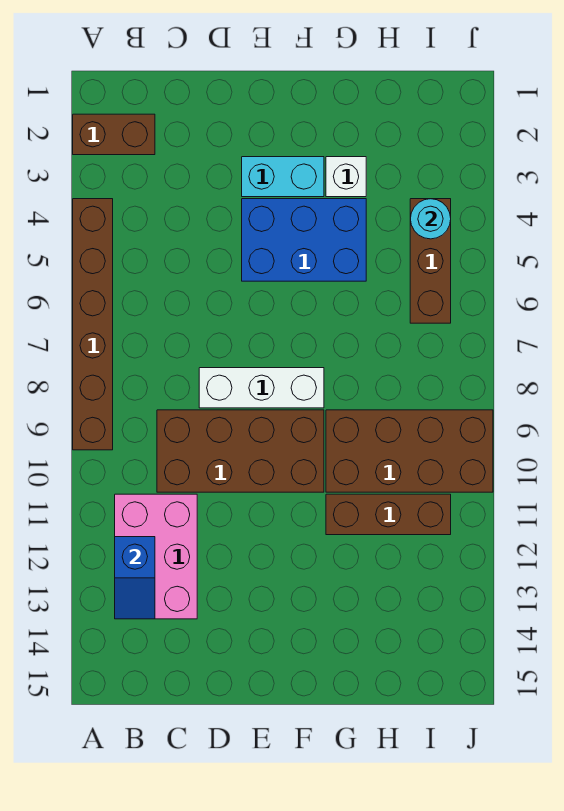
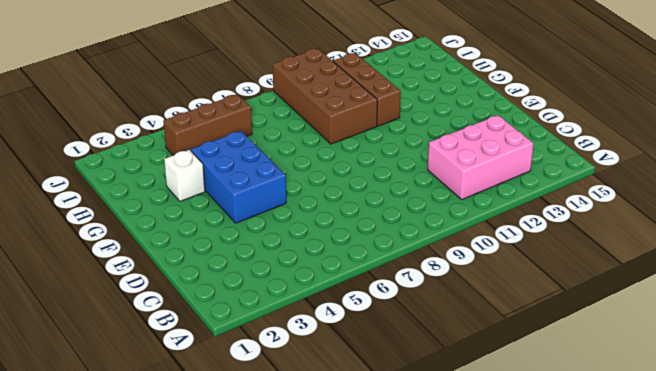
none -> brown 1x2 brick [73,114,155,155]
none -> brown 1x6 brick [73,199,113,450]
none -> brown 2x4 brick [157,410,324,492]

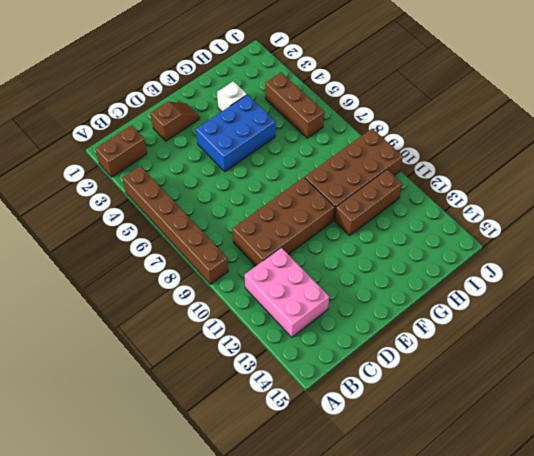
brown 1x2 slope [151,102,200,141] -> none
none -> white 1x3 brick [199,368,324,408]
none -> cyan 1x2 brick [242,157,324,197]
none -> blue 1x2 slope [115,537,155,619]

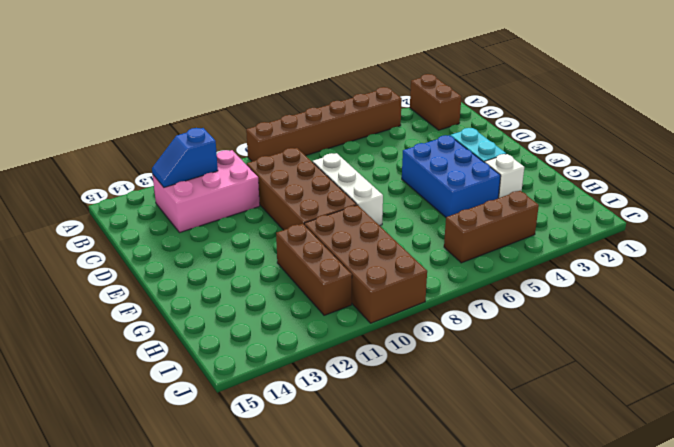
none -> cyan 1x1 round brick [410,199,451,239]

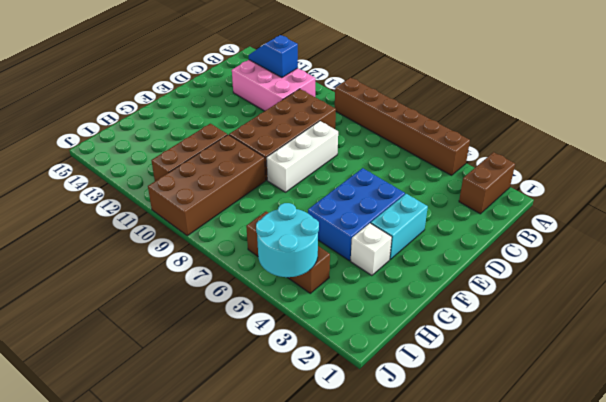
cyan 2x2 round brick [256,203,319,277] -> cyan 1x1 round brick [410,199,451,239]

